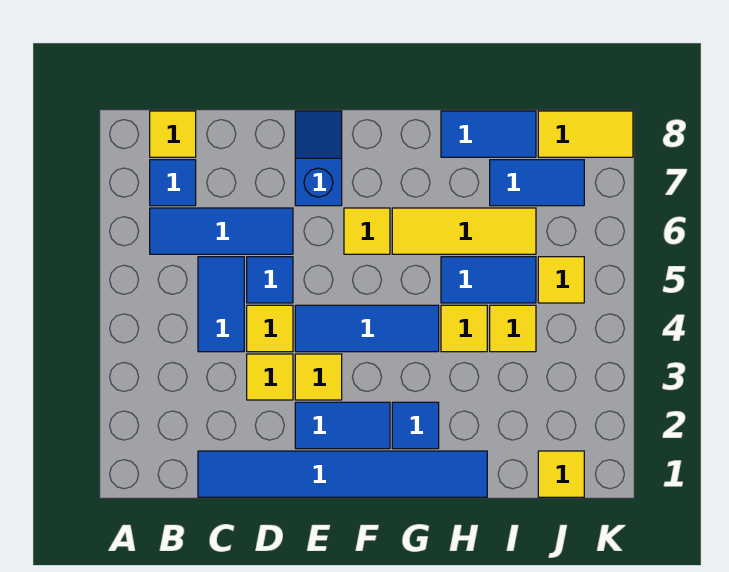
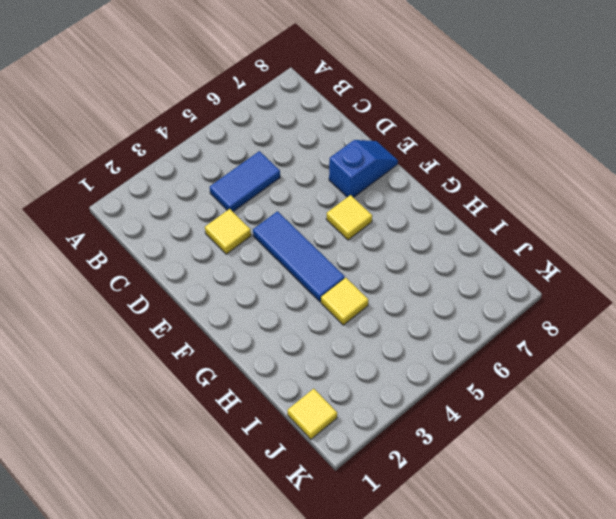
none -> blue 1x3 tile [150,208,293,254]
none -> blue 1x1 tile [150,160,196,206]
none -> yellow 1x1 tile [150,111,196,157]

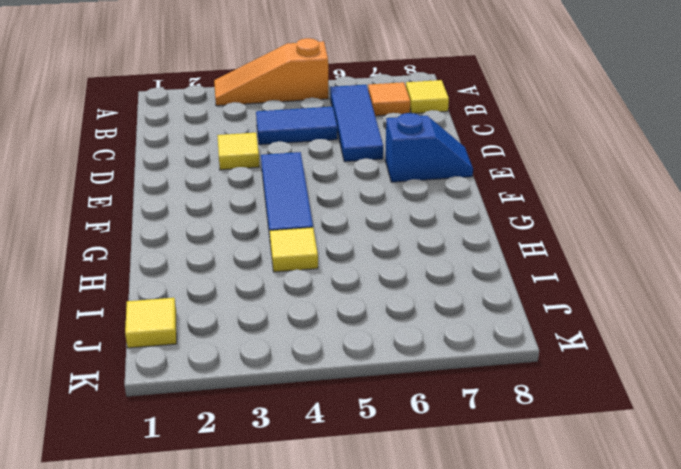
orange 1x3 slope [214,38,328,106] -> none
orange 1x1 tile [368,82,410,116] -> blue 1x1 tile [150,160,196,206]
none -> blue 1x6 tile [198,451,487,497]
none -> yellow 1x1 tile [247,305,293,352]
none -> blue 1x1 tile [247,257,293,303]

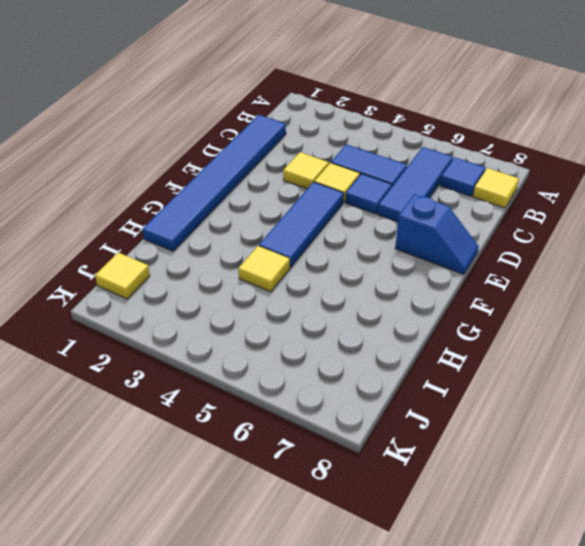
none -> blue 1x2 tile [295,402,390,449]
none -> yellow 1x1 tile [295,354,342,400]
none -> yellow 1x1 tile [344,208,390,254]

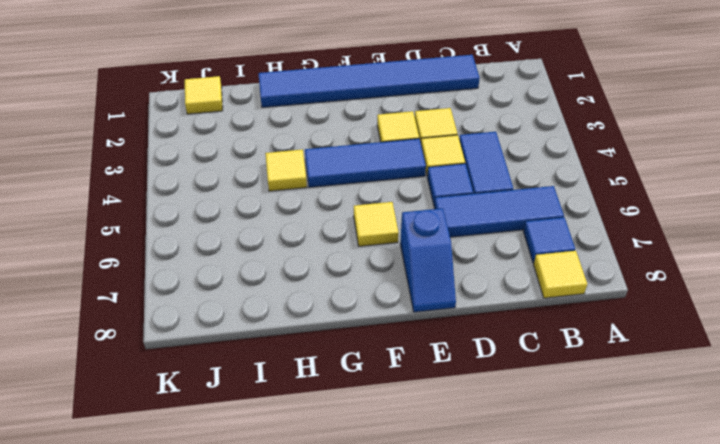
none -> blue 1x2 tile [295,402,390,449]
none -> blue 1x1 tile [392,402,439,449]
none -> yellow 1x3 tile [392,208,536,254]

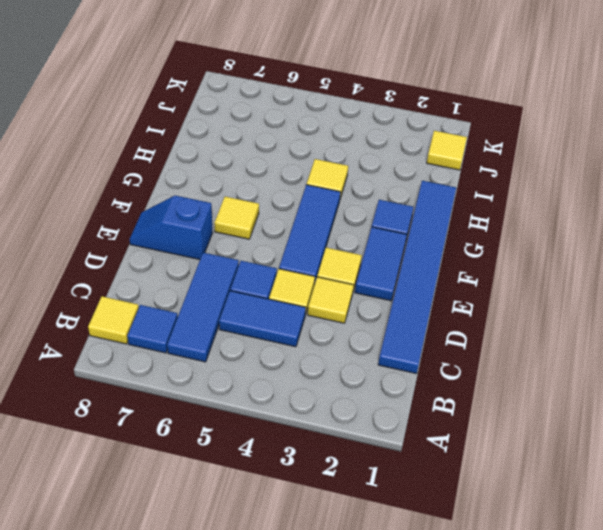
none -> yellow 1x3 tile [392,208,536,254]
none -> blue 1x2 tile [441,257,536,303]
none -> blue 1x2 tile [441,111,536,157]

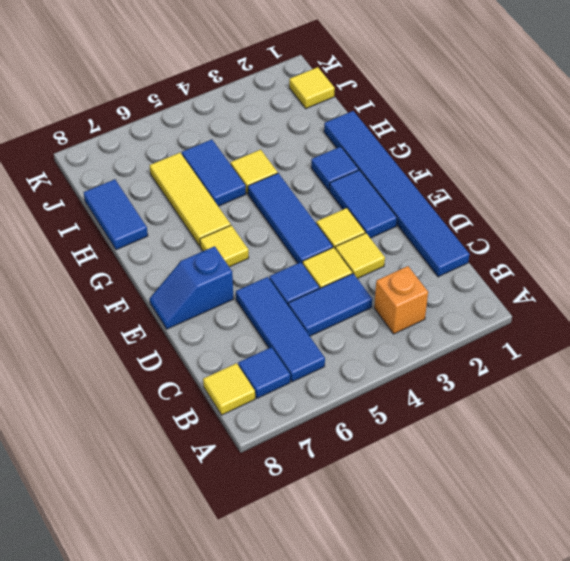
orange 1x1 brick [374,266,428,334] -> none
none -> yellow 1x1 tile [490,305,536,352]
none -> blue 1x2 tile [490,160,584,206]
none -> yellow 1x1 tile [538,257,584,303]

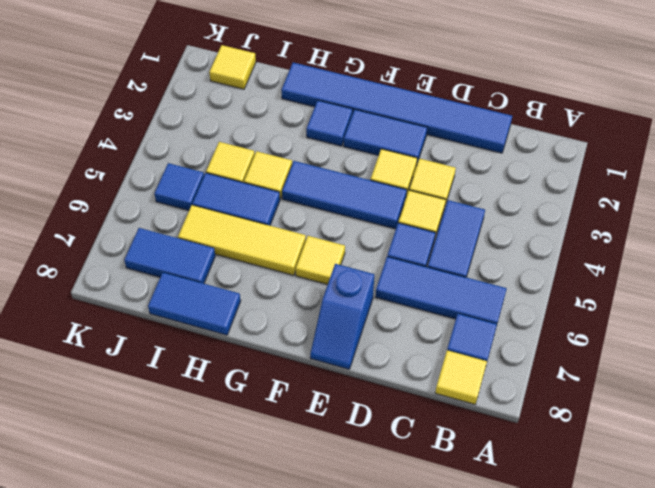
blue 1x1 tile [154,163,204,210] -> yellow 1x1 tile [538,257,584,303]
none -> yellow 1x2 tile [538,111,633,157]

